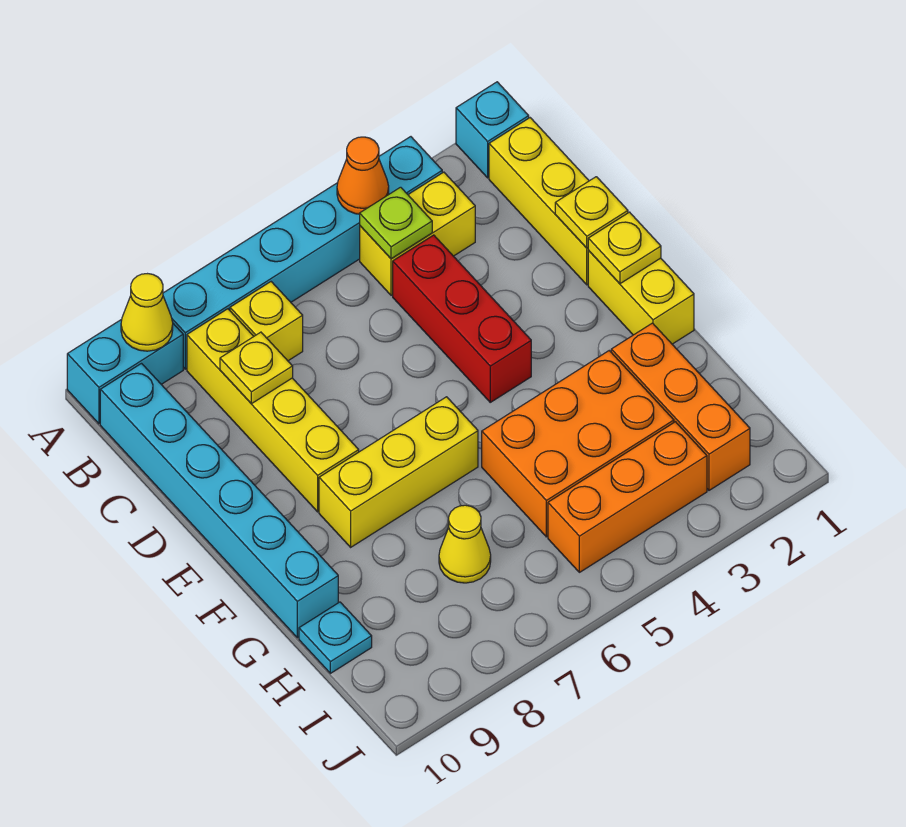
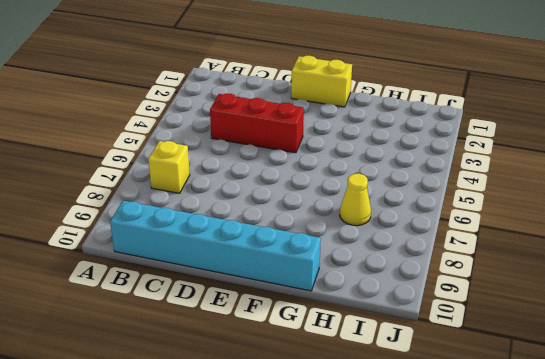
none -> cyan 1x1 brick [456,82,529,178]
none -> cyan 1x6 brick [163,137,442,369]
none -> cyan 1x2 brick [67,319,183,424]

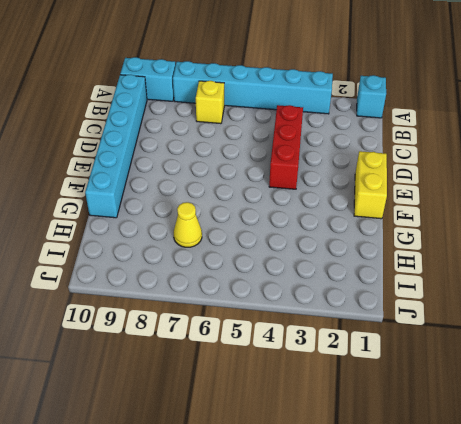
none -> yellow 1x3 brick [489,118,589,285]
none -> yellow 1x2 brick [360,172,475,295]
none -> yellow 1x4 brick [187,309,359,512]

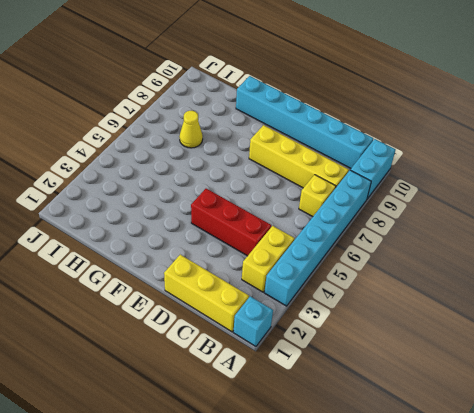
none -> yellow 1x2 brick [588,251,694,344]
none -> yellow 1x3 brick [319,397,478,547]
none -> orange 1x3 brick [611,323,750,490]

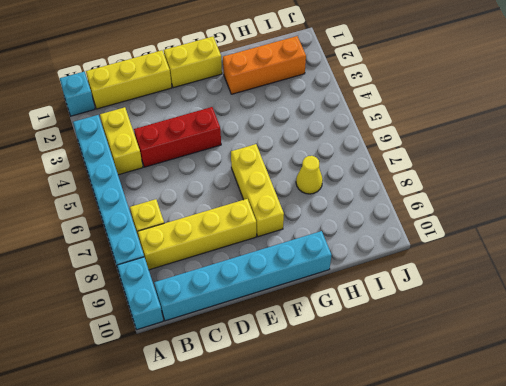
none -> orange 2x3 brick [482,351,674,537]
none -> cyan 1x1 plate [299,602,372,673]
none -> orange 1x3 brick [548,422,707,572]

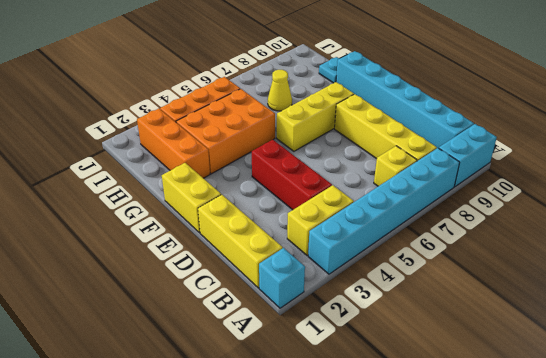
none -> orange 1x1 cone [337,137,389,214]
none -> yellow 1x1 cone [121,274,173,351]
none -> lime 1x1 plate [360,187,432,259]

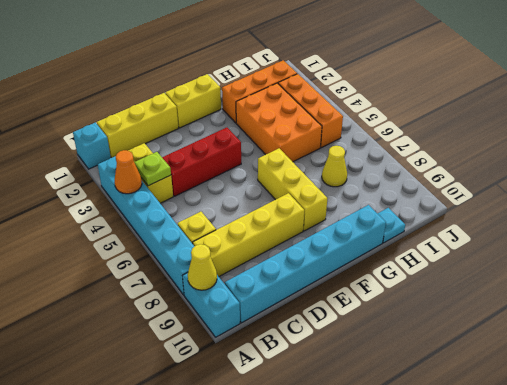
none -> yellow 1x1 plate [220,332,293,404]
none -> yellow 1x1 plate [555,177,628,248]
none -> yellow 1x1 plate [588,212,661,284]

